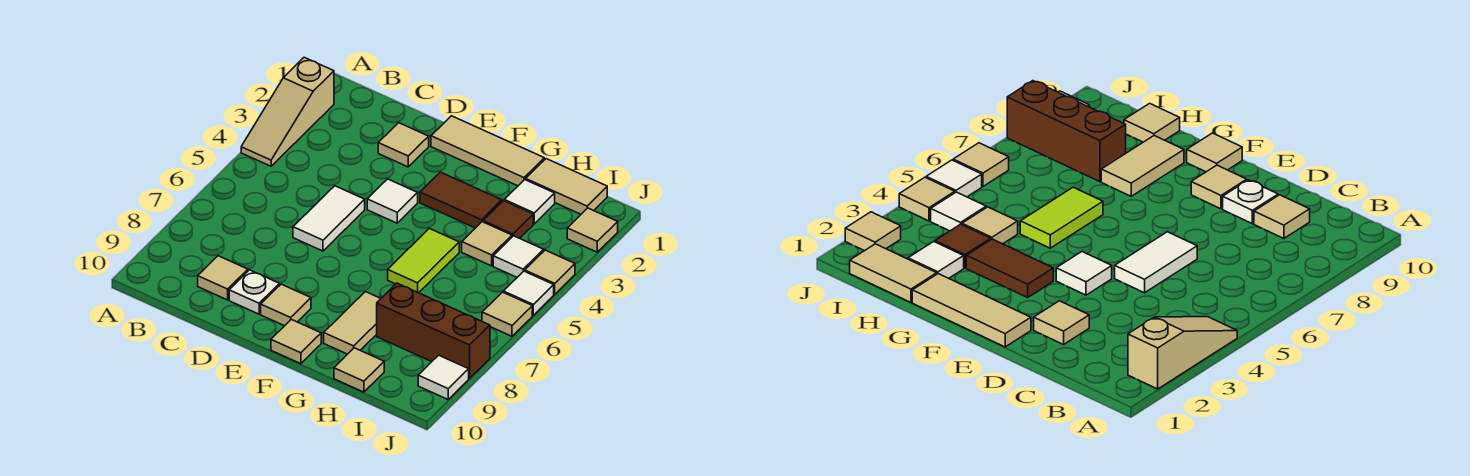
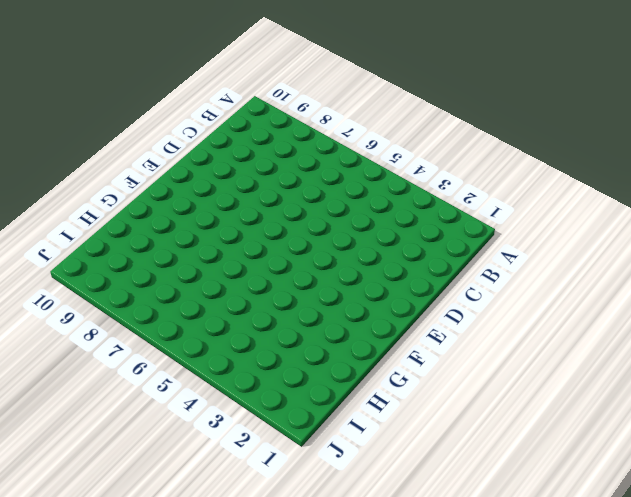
none -> tan 1x3 slope [241,57,334,166]
none -> tan 1x1 tile [198,256,248,300]
none -> tan 1x1 tile [378,123,429,167]

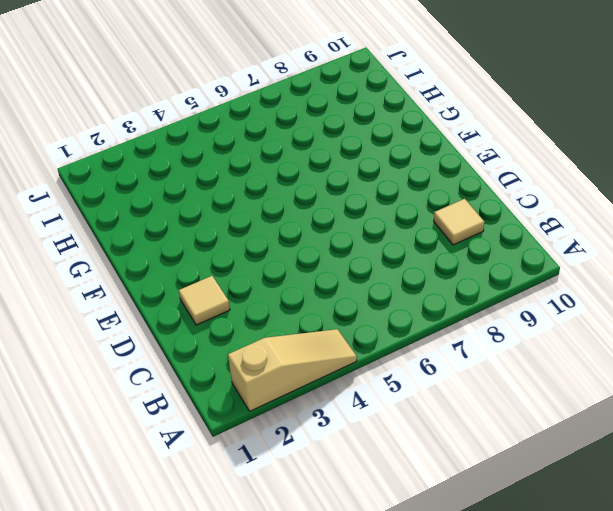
none -> white 1x2 tile [293,186,365,251]
none -> white 1x1 plate [229,270,279,314]
none -> tan 1x3 tile [431,116,544,186]

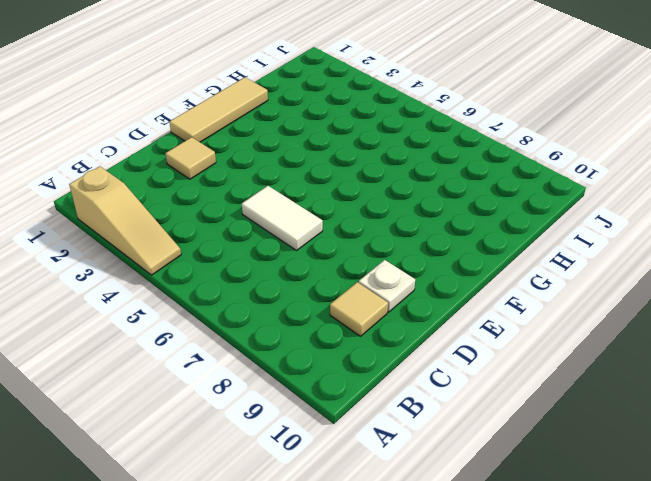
none -> white 1x1 tile [367,179,418,223]
none -> tan 1x1 tile [261,284,311,326]
none -> brown 1x2 tile [420,172,502,228]

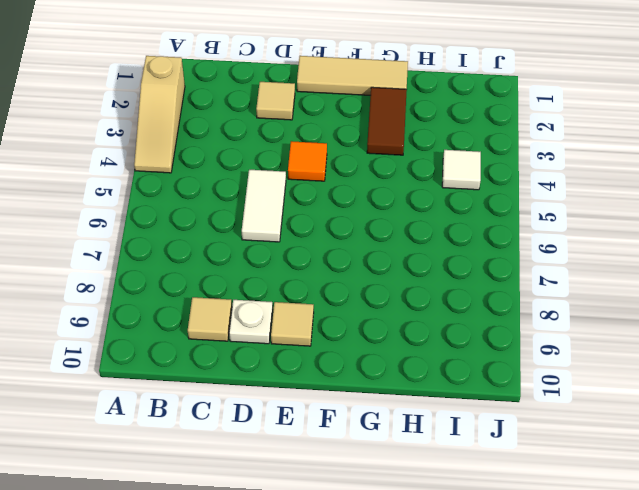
orange 1x1 tile [288,141,327,181] -> white 1x1 tile [367,179,418,223]
brown 1x2 tile [367,87,407,155] -> brown 1x2 tile turned to [420,172,502,228]
none -> tan 1x1 tile [271,319,321,364]
none -> lime 1x2 tile [388,228,459,293]
none -> tan 1x2 tile [324,292,381,354]

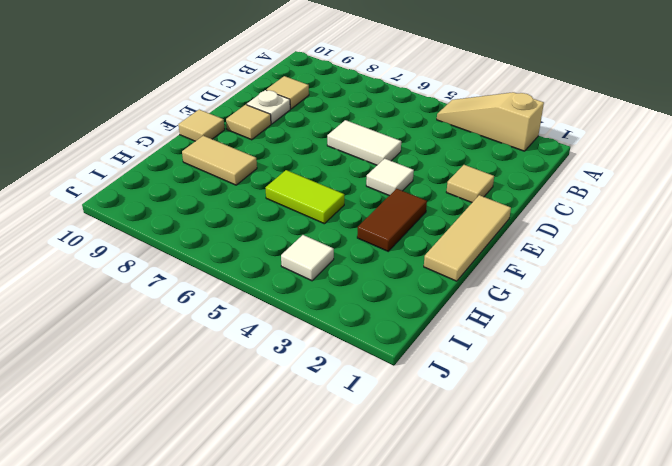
none -> tan 1x2 tile [526,159,607,214]
none -> white 1x1 tile [504,180,555,224]
none -> brown 1x1 tile [483,201,533,238]

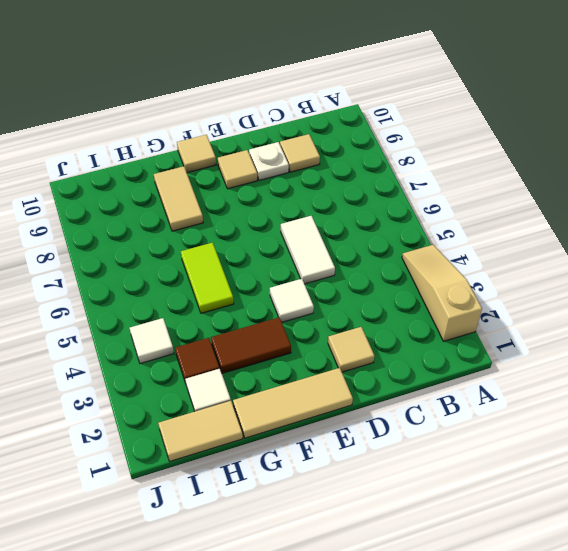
none -> tan 1x1 tile [462,222,512,266]
none -> brown 1x3 brick [377,283,490,379]
none -> tan 1x1 tile [334,348,384,392]

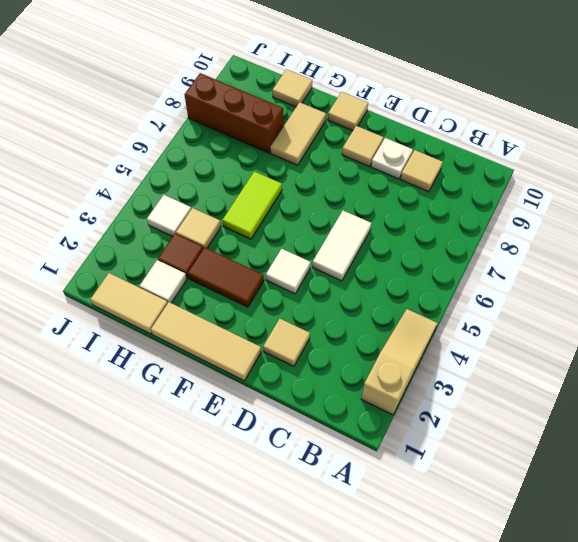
none -> tan 1x1 tile [567,208,618,252]
none -> tan 1x1 tile [525,250,575,294]
none -> white 1x1 tile [503,271,554,315]

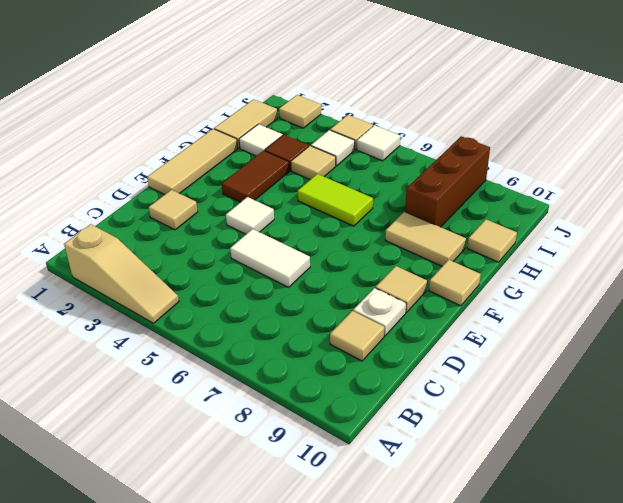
none -> tan 1x1 tile [482,292,532,336]
none -> white 1x1 tile [418,355,469,399]

